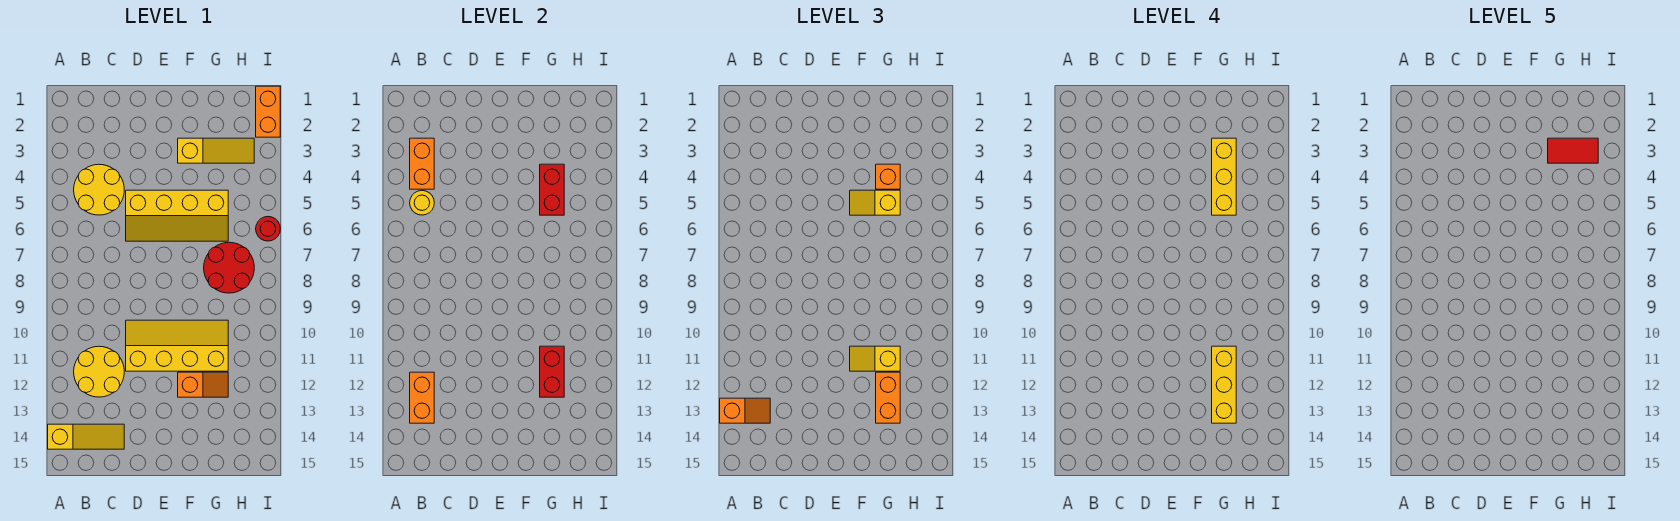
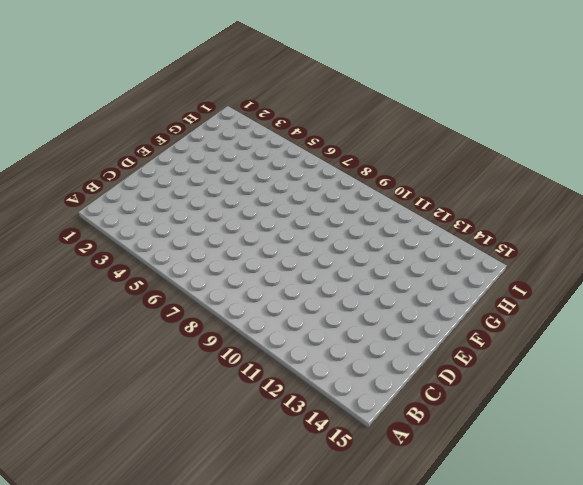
none -> yellow 1x3 slope [48,424,124,449]
none -> yellow 2x2 round brick [74,164,124,215]
none -> yellow 2x2 round brick [74,346,124,397]

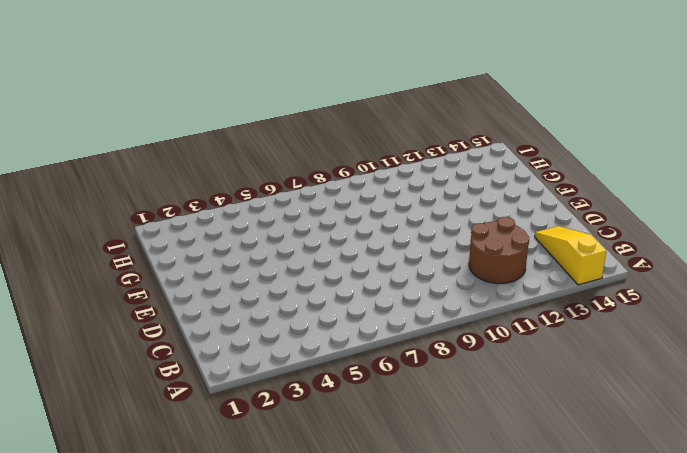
brown 2x2 round brick [469,217,529,283] -> yellow 2x2 round brick [74,346,124,397]
none -> yellow 2x2 round brick [74,164,124,215]
none -> yellow 2x4 slope [126,190,228,241]
none -> yellow 2x4 slope [126,320,228,371]

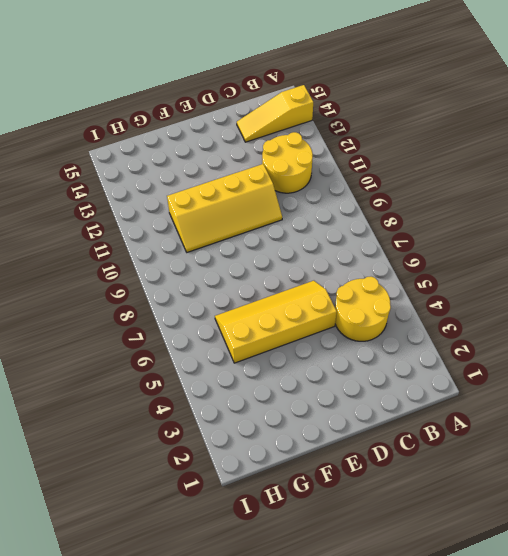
none -> yellow 1x3 slope [178,138,254,163]
none -> orange 1x2 slope [178,372,228,397]
none -> red 2x2 round brick [204,242,254,293]

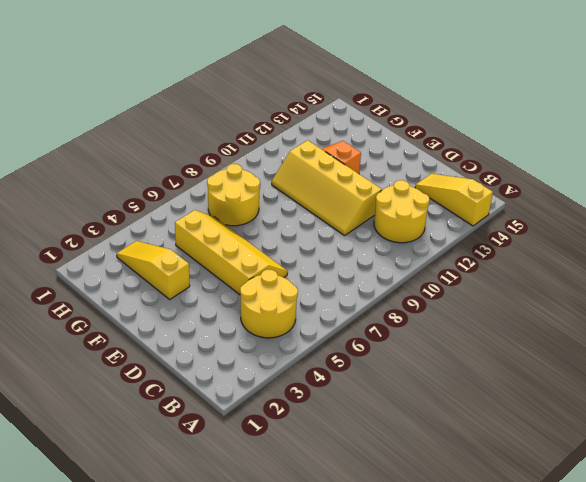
yellow 2x2 round brick [207,164,260,226] -> red 2x2 round brick [204,242,254,293]
none -> orange 1x2 brick [256,86,280,137]
none -> red 1x1 round brick [256,217,280,241]
none -> orange 1x2 brick [410,138,434,189]

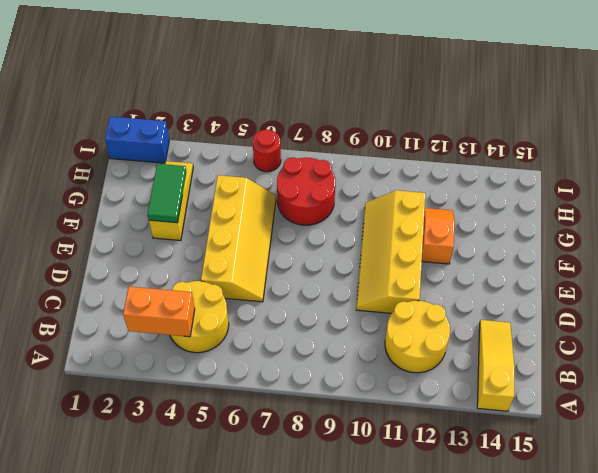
green 1x2 tile [148,164,186,223] -> none
blue 1x2 brick [105,117,169,163] -> orange 1x2 brick [256,86,280,137]
none -> yellow 1x1 round brick [410,191,434,215]
none -> orange 1x2 brick [410,372,434,423]
none -> red 1x2 brick [540,164,564,215]

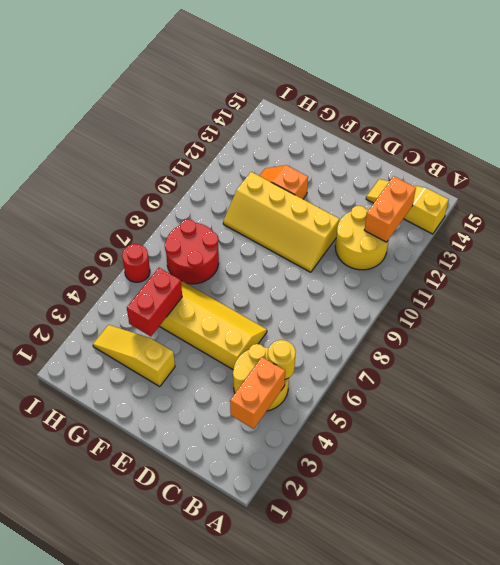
none -> orange 1x2 brick [256,86,280,137]
none -> red 1x2 brick [540,346,564,397]
none -> orange 1x2 slope [720,398,770,423]

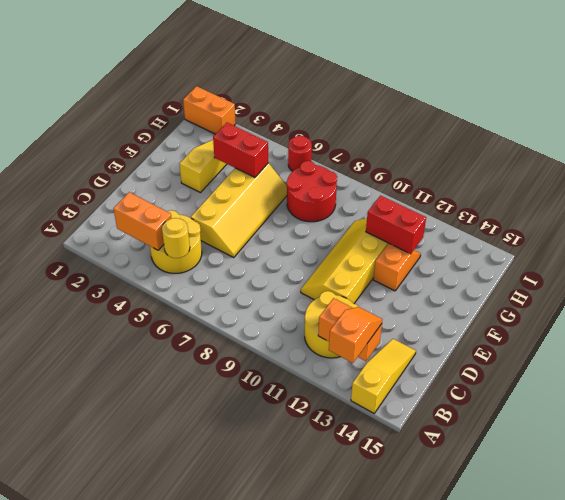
none -> yellow 1x2 slope [850,190,900,215]
none -> yellow 1x2 slope [850,346,900,371]
none -> orange 1x1 brick [876,164,900,189]

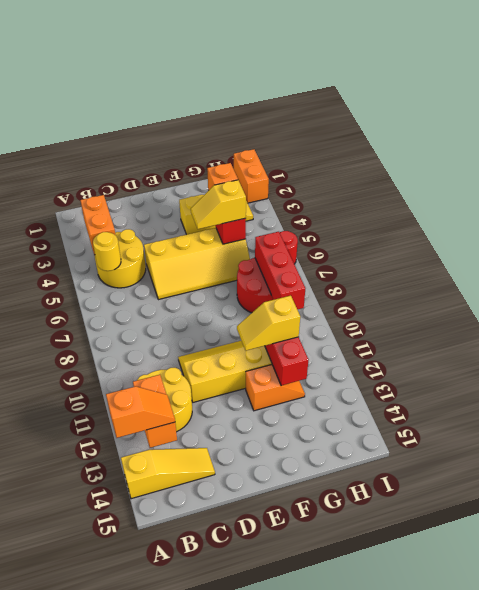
red 1x3 brick [255,232,305,310] -> none
none -> orange 1x2 brick [876,372,900,423]
none -> yellow 1x3 brick [1212,138,1236,215]
none -> yellow 1x3 brick [1212,346,1236,423]

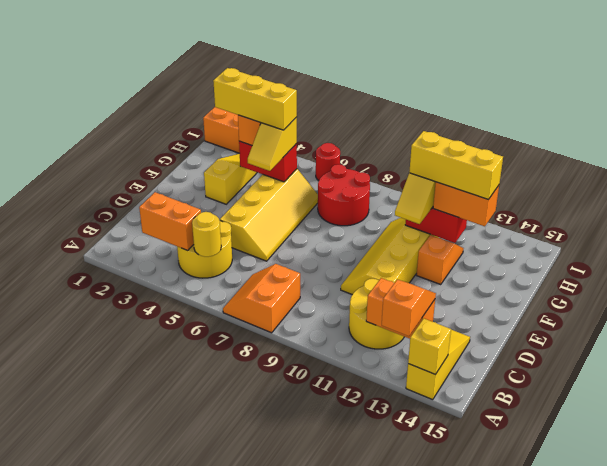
orange 2x2 slope [223,264,300,333] -> none
yellow 1x1 brick [408,318,451,375] -> none
none -> red 1x2 tile [1548,138,1598,163]

